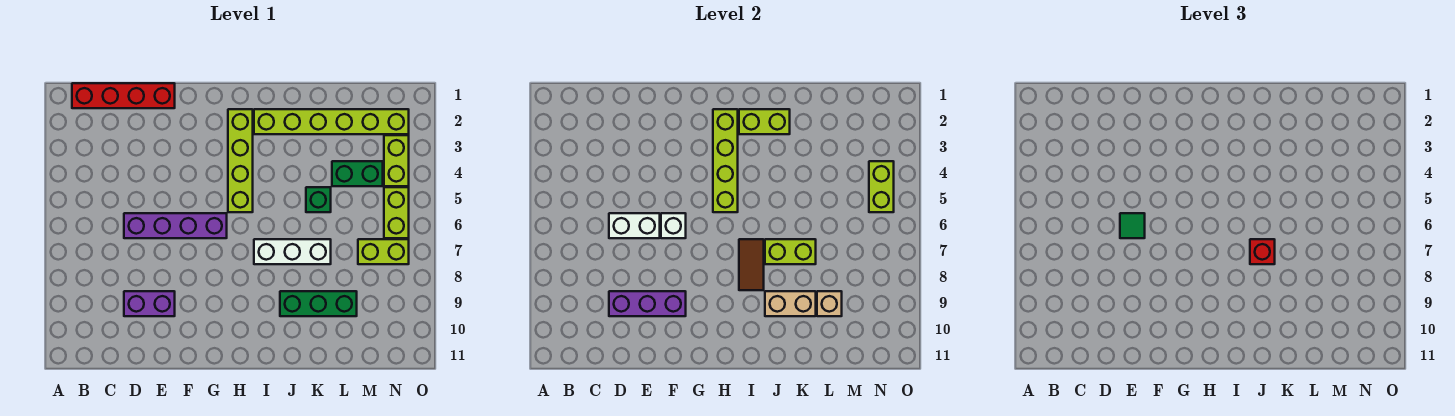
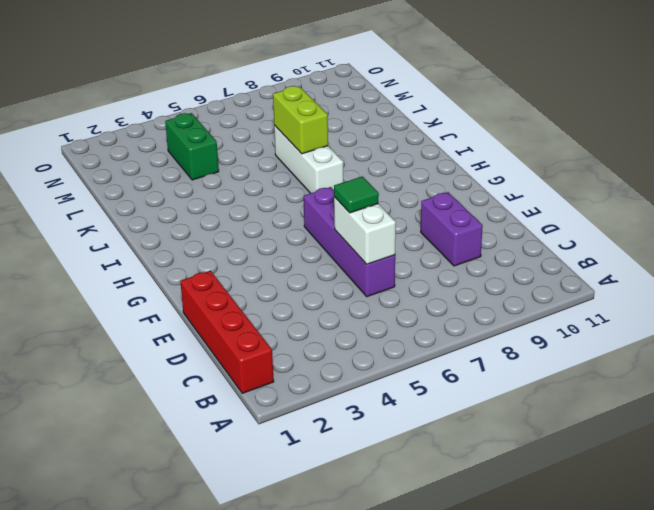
none -> lime 1x4 brick [228,109,253,212]
none -> lime 1x6 brick [254,109,409,134]
none -> green 1x3 brick [280,291,357,316]

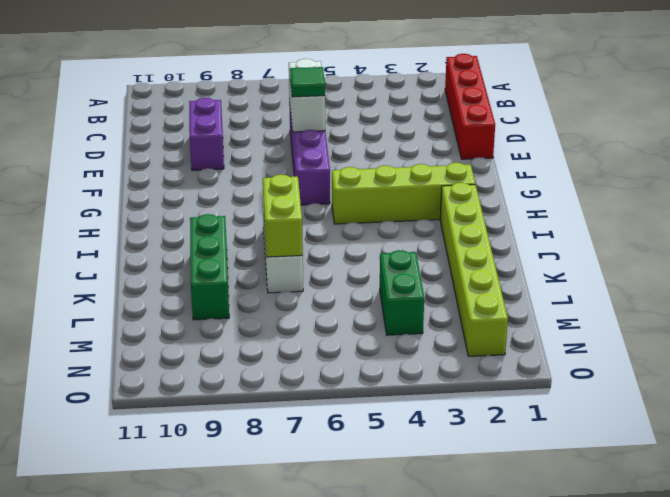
none -> green 1x1 brick [306,187,331,212]
none -> lime 1x2 brick [358,239,409,264]
none -> lime 1x2 brick [384,135,409,186]

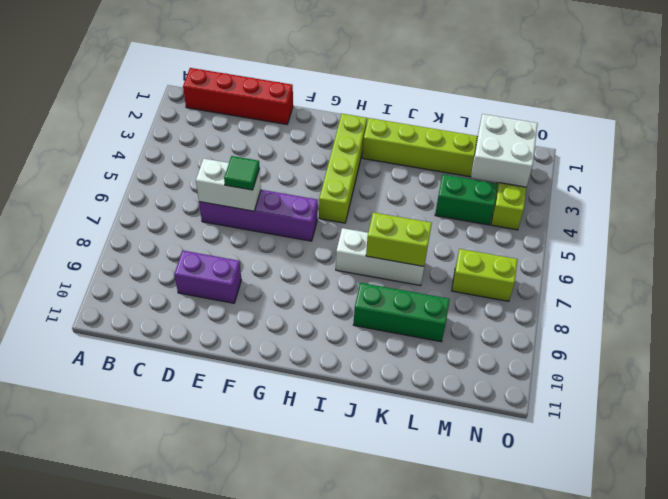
white 2x2 brick [471,114,538,187] -> none
none -> green 1x1 brick [306,187,331,212]
none -> lime 1x2 brick [384,187,409,238]
none -> purple 1x3 brick [609,291,686,316]

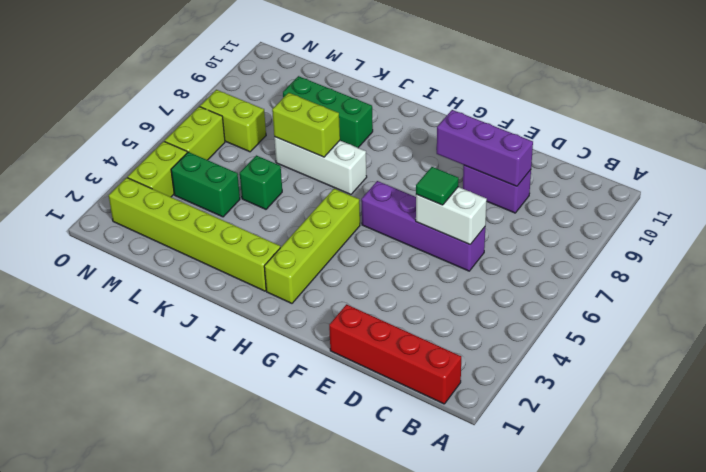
none -> white 1x1 brick [661,213,686,238]
none -> lime 1x4 brick [713,109,738,212]
none -> lime 1x2 brick [739,109,790,134]

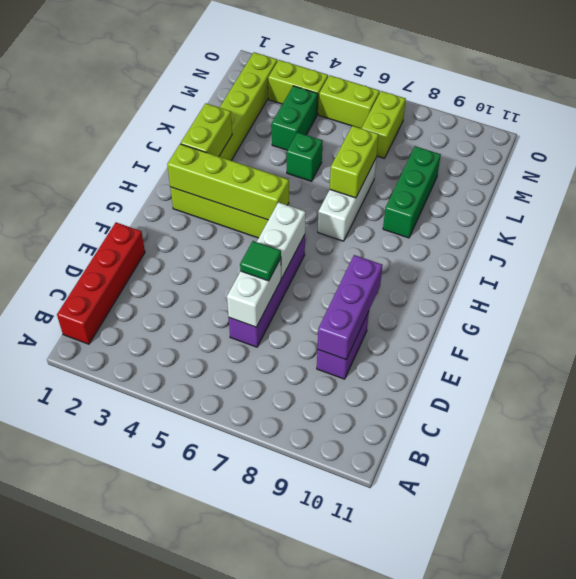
white 1x2 brick [257,202,306,278] -> white 1x1 brick [661,213,686,238]
none -> brown 1x2 tile [739,239,764,290]
none -> tan 1x2 brick [765,291,816,316]
none -> tan 1x1 brick [817,291,842,316]

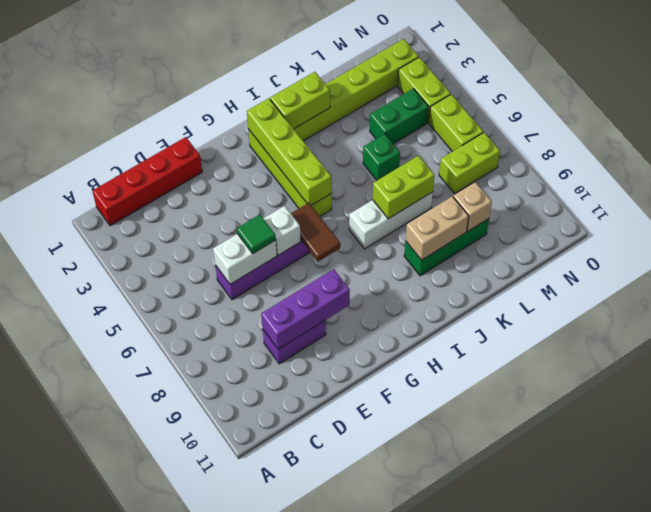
brown 1x2 tile [291,203,340,262] -> brown 1x2 tile moved to [739,239,764,290]
none -> lime 1x2 brick [869,161,894,212]
none -> red 1x1 brick [1250,239,1275,264]

